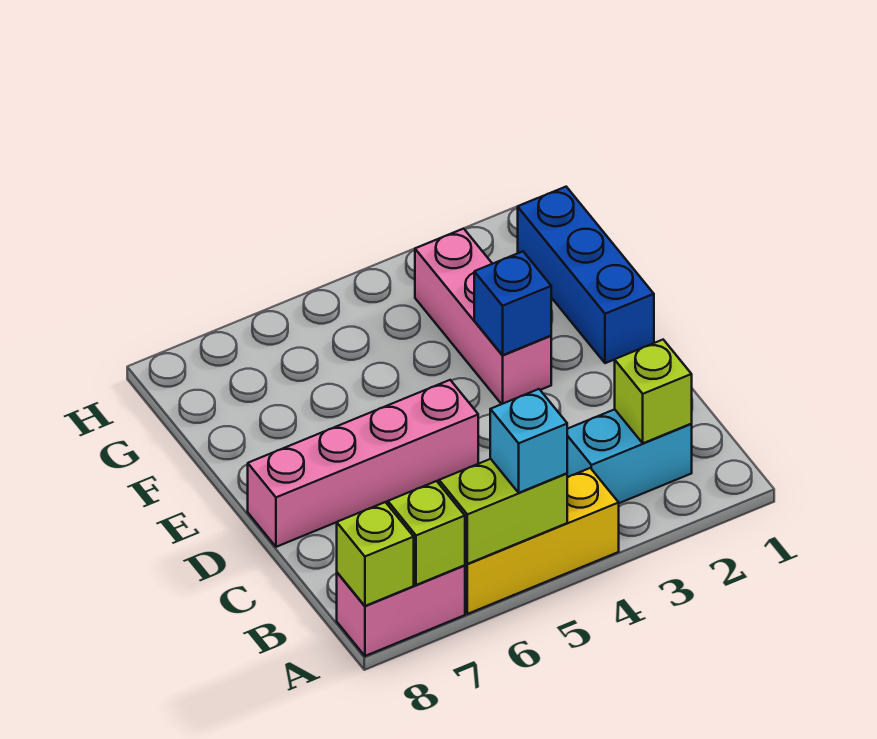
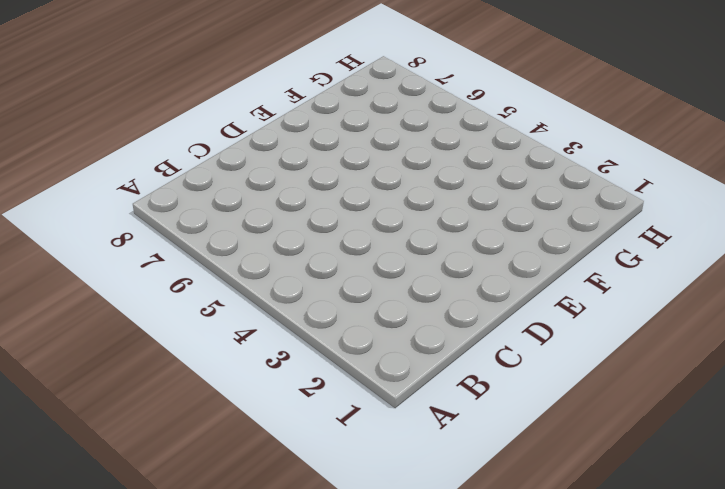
none -> yellow 1x3 brick [465,468,619,614]
none -> pink 1x2 brick [337,565,465,656]
none -> cyan 1x2 brick [567,409,692,503]

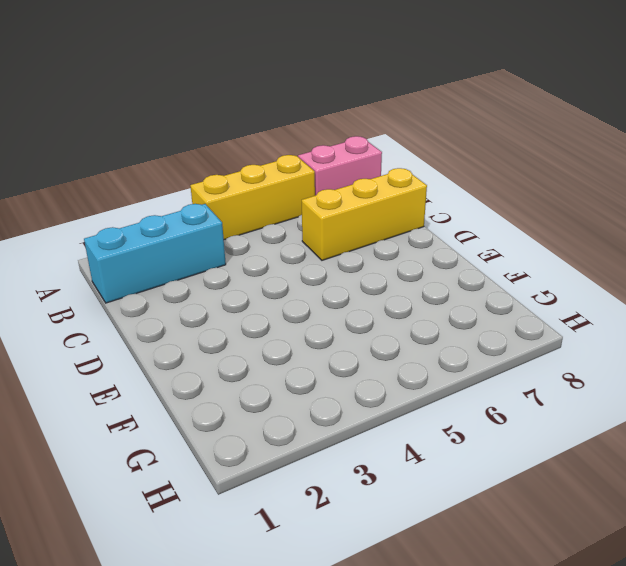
cyan 1x3 brick [84,204,226,303] -> cyan 1x2 brick [567,409,692,503]
yellow 1x3 brick [302,168,427,260] -> none
none -> pink 1x4 brick [248,380,478,547]
none -> blue 1x3 brick [518,187,654,363]
none -> pink 1x3 brick [415,229,551,404]

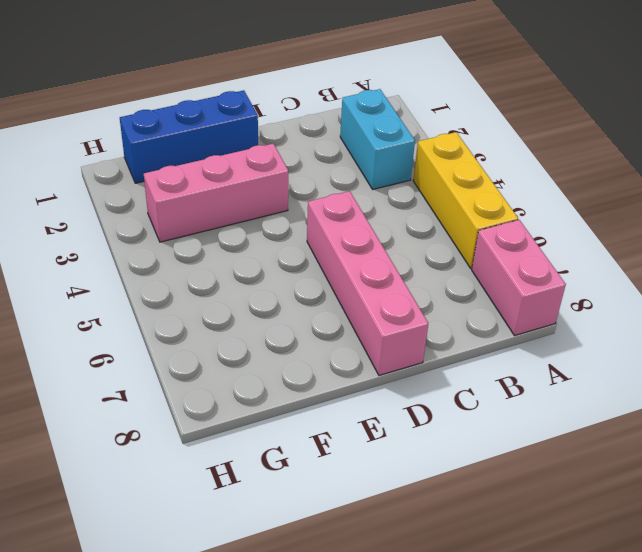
none -> lime 1x2 brick [439,459,567,564]
none -> lime 1x1 brick [388,481,465,585]
none -> lime 1x1 brick [337,502,414,606]

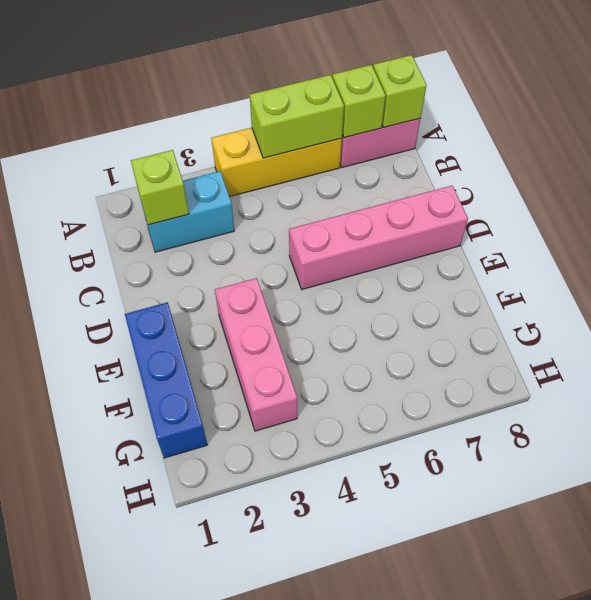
none -> blue 1x1 brick [474,251,551,355]
none -> cyan 1x1 brick [490,389,567,493]

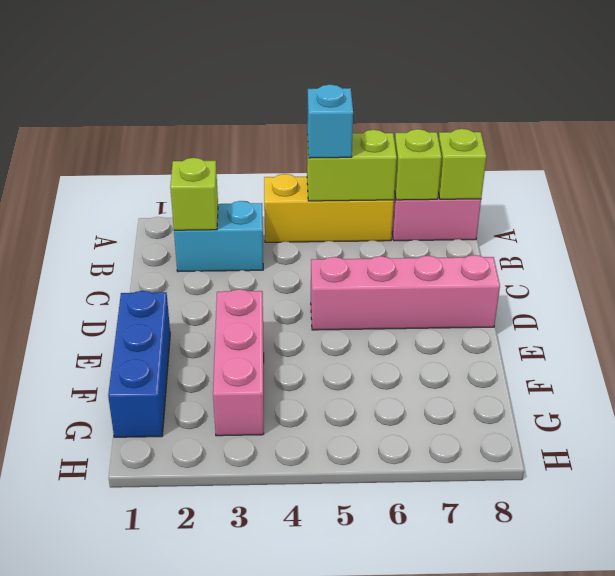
none -> blue 1x1 brick [474,251,551,355]

